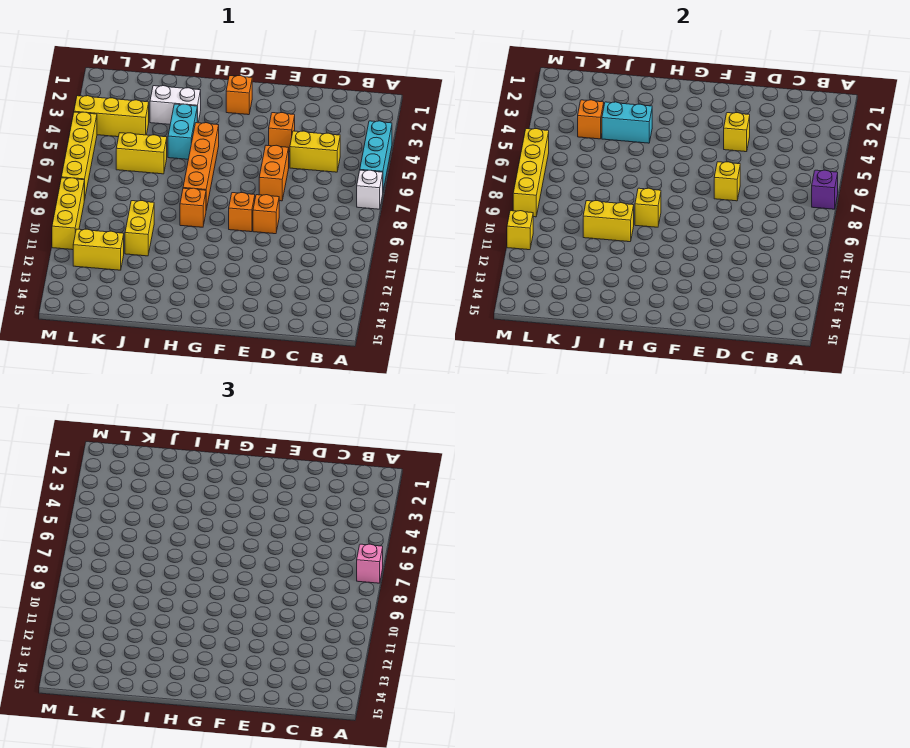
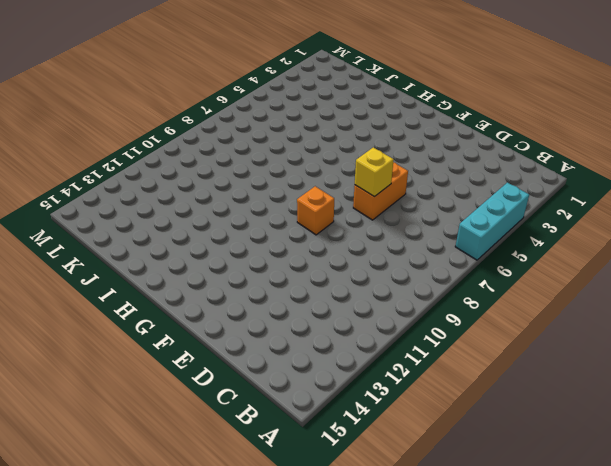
none -> white 1x1 brick [357,170,383,209]
none -> yellow 1x2 brick [290,131,340,172]
none -> orange 1x1 brick [269,113,295,152]

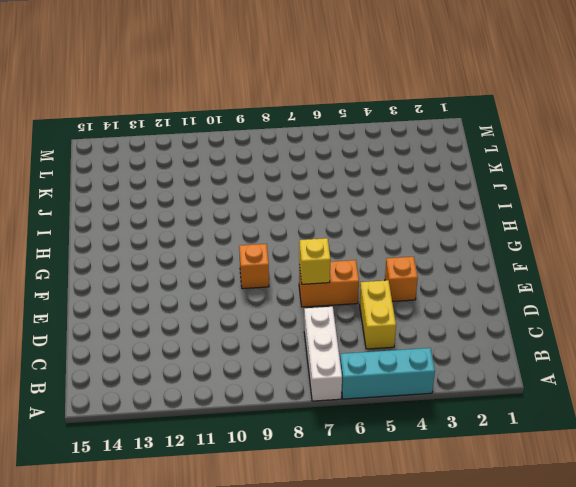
white 1x3 brick [304,307,342,401] -> white 1x1 brick [357,170,383,209]
none -> orange 1x1 brick [253,195,279,234]
none -> orange 1x1 brick [226,76,252,115]
none -> orange 1x4 brick [183,123,219,210]

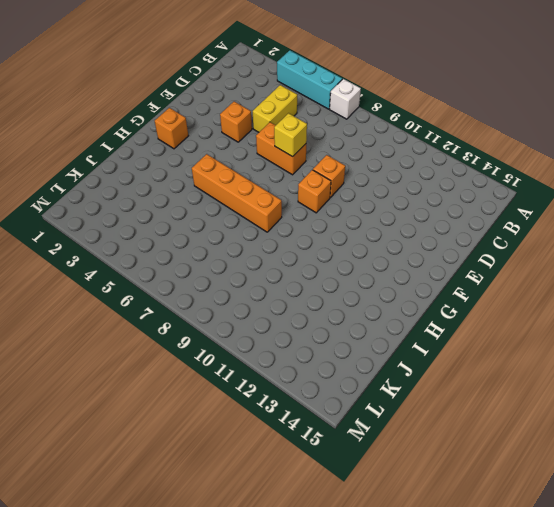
none -> orange 1x1 brick [180,188,206,227]
none -> white 1x2 brick [150,86,201,124]
none -> cyan 1x2 brick [168,104,197,159]

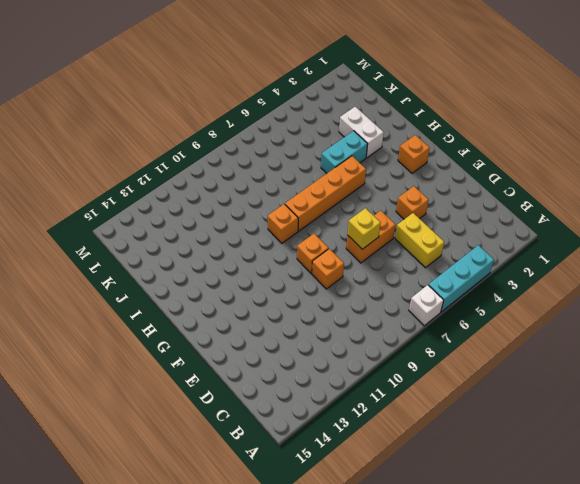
none -> yellow 1x2 brick [116,133,167,174]
none -> yellow 1x2 brick [125,201,154,256]
none -> yellow 1x3 brick [74,96,149,137]

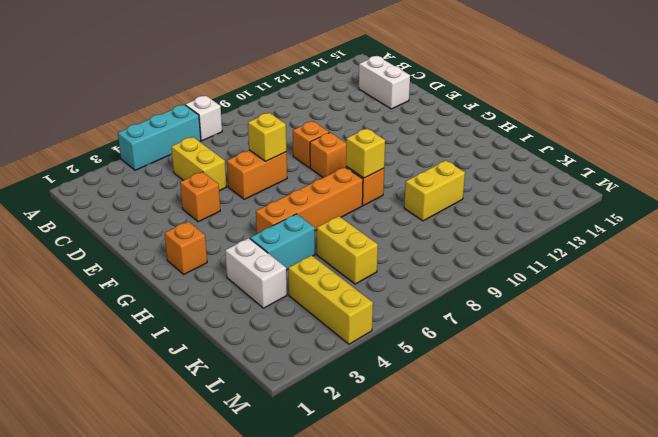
white 1x2 brick [359,56,410,109] -> none
none -> yellow 1x2 brick [73,229,124,270]
none -> yellow 1x4 brick [61,112,97,200]
none -> yellow 1x3 brick [52,178,84,250]

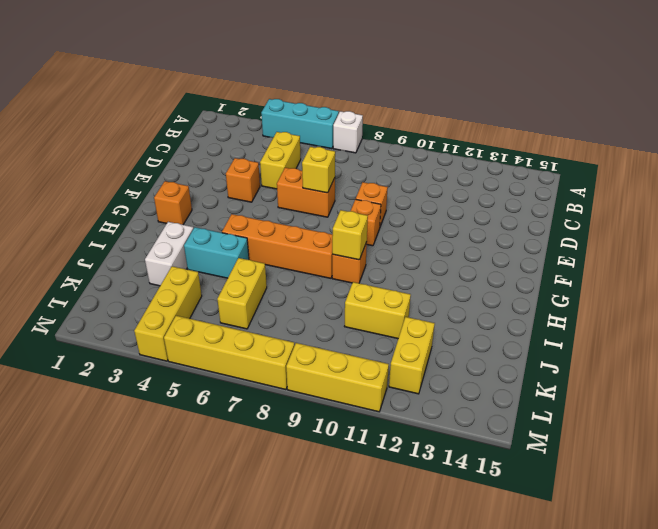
none -> purple 1x1 brick [812,170,838,209]
none -> yellow 1x1 brick [724,113,750,152]
none -> cyan 1x2 brick [602,102,652,143]

